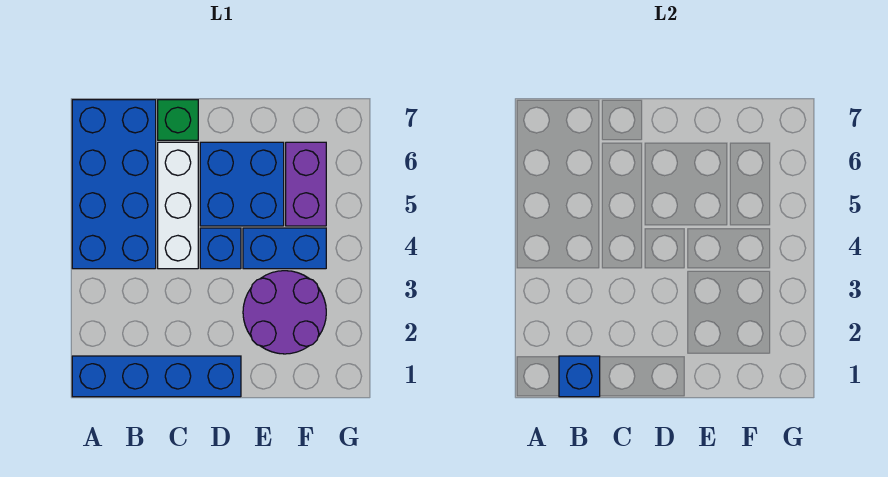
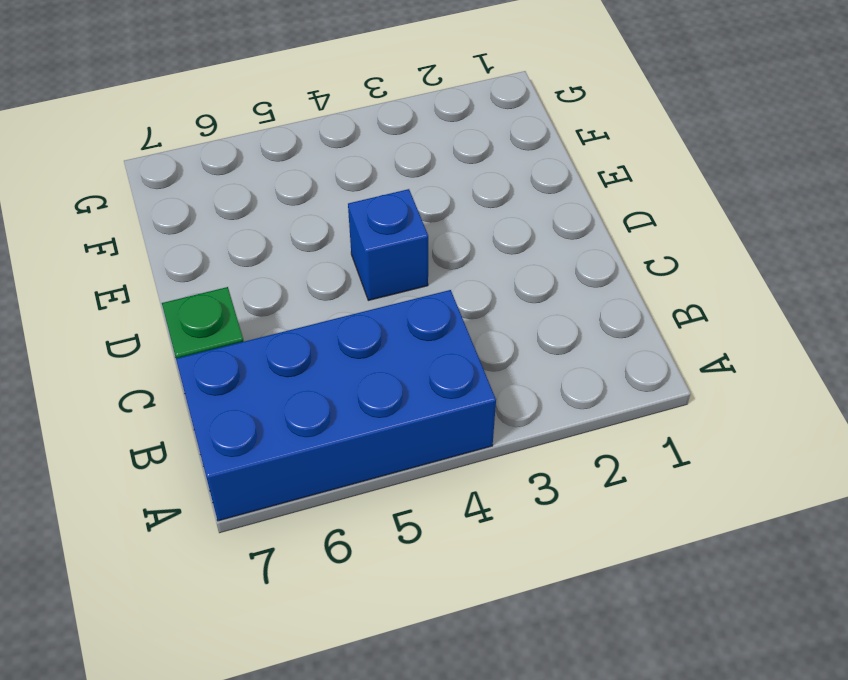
none -> blue 1x4 brick [72,356,241,397]
none -> white 1x3 brick [158,142,198,269]

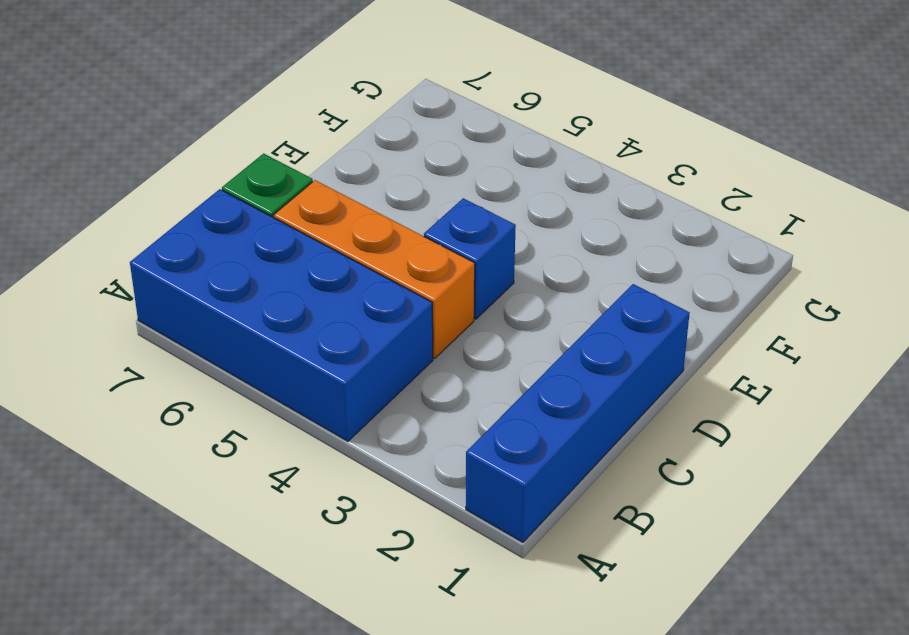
orange 1x3 brick [274,180,475,358] -> white 1x3 brick [158,142,198,269]
none -> blue 2x2 brick [200,142,284,226]
none -> purple 2x2 round brick [243,271,326,354]

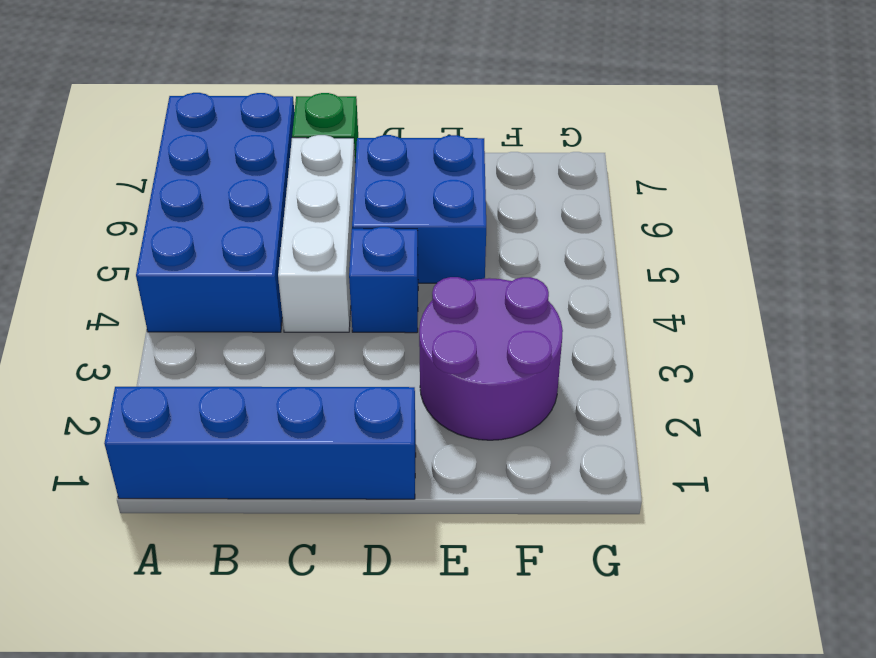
none -> blue 1x2 brick [243,228,326,269]
none -> purple 1x2 brick [286,142,326,226]

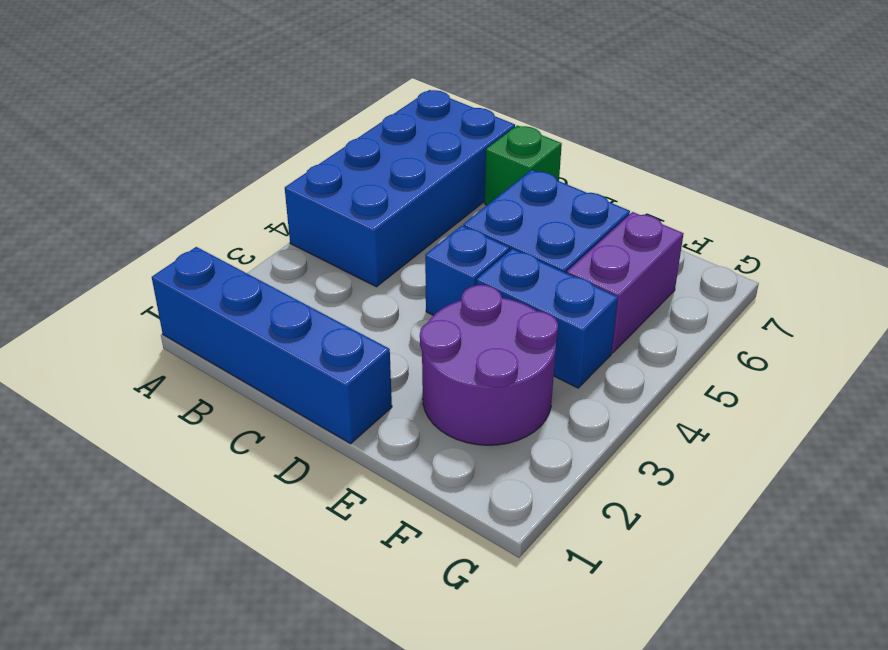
none -> white 1x3 brick [158,142,198,269]
none -> blue 1x1 brick [559,356,600,397]

